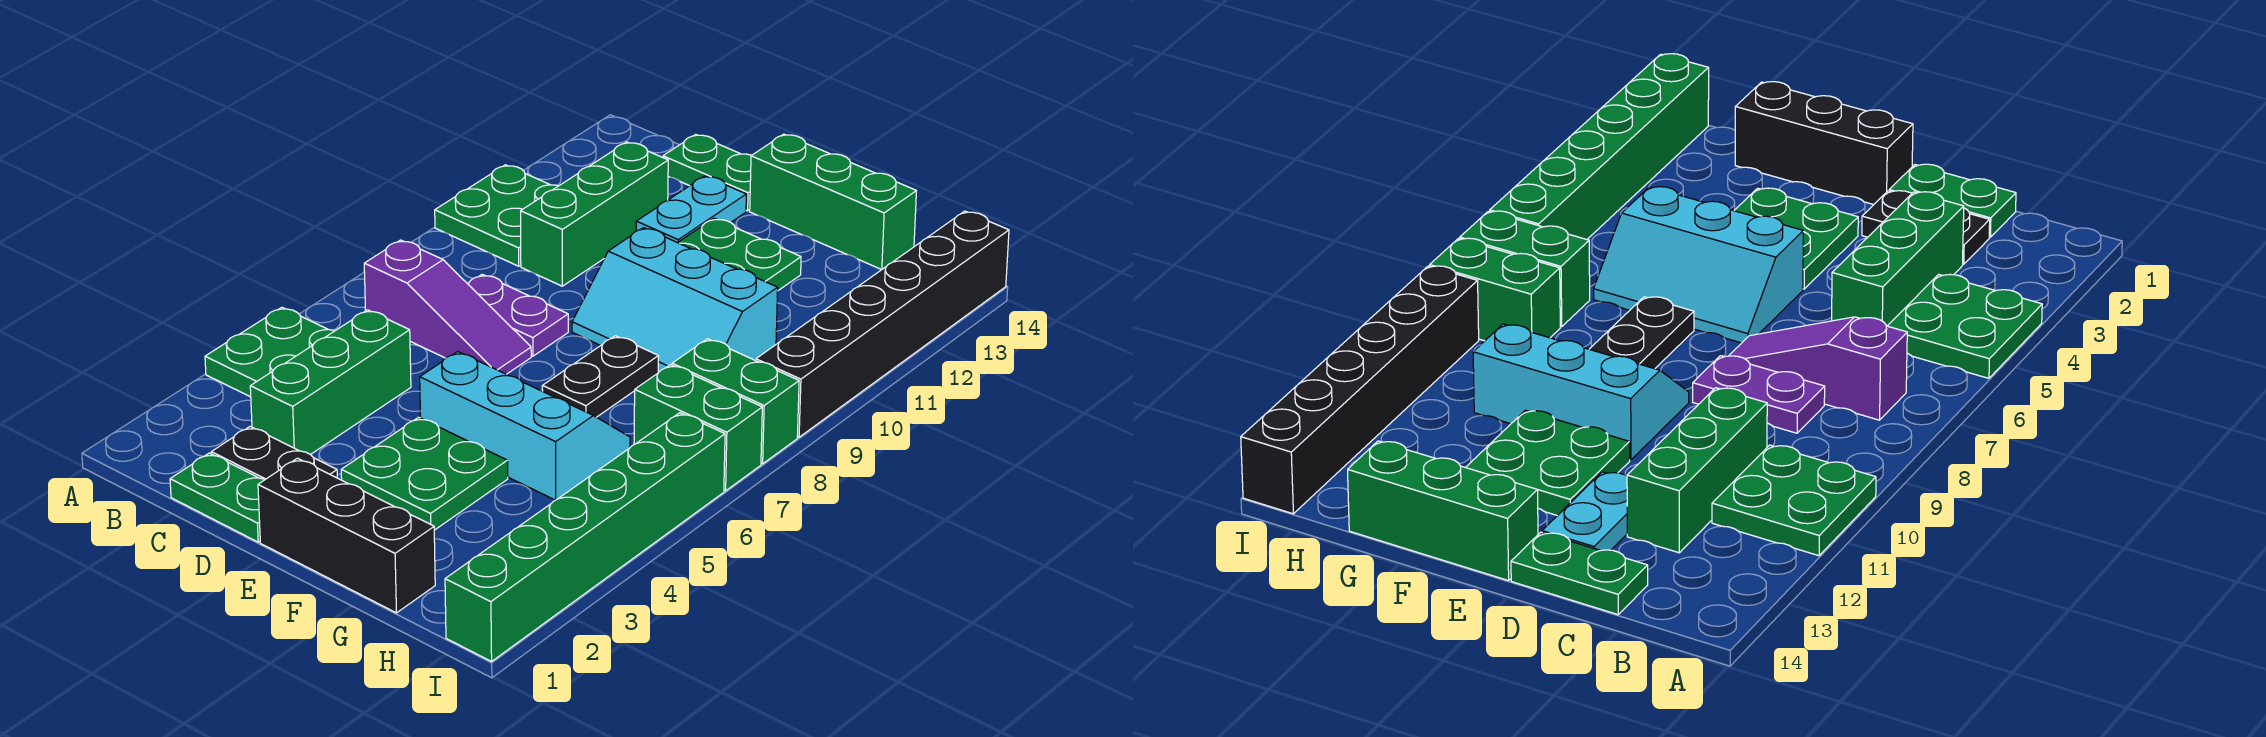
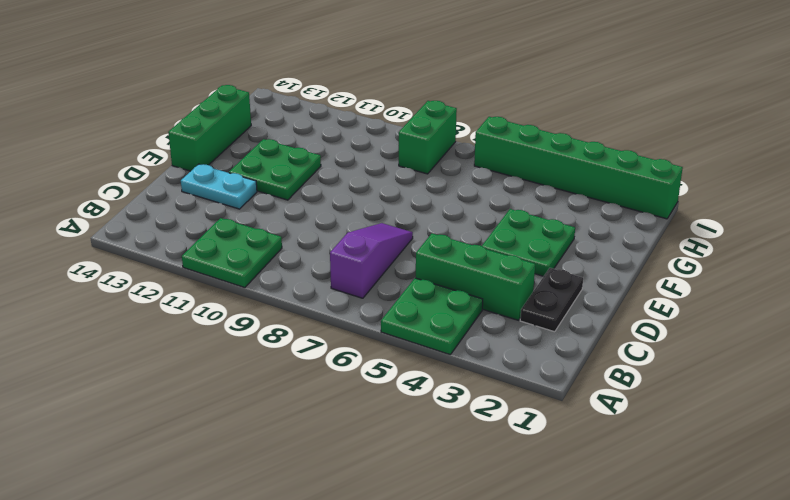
none -> green 1x2 plate [170,453,265,542]
none -> purple 1x2 plate [468,274,568,356]
none -> green 1x3 brick [521,142,668,286]

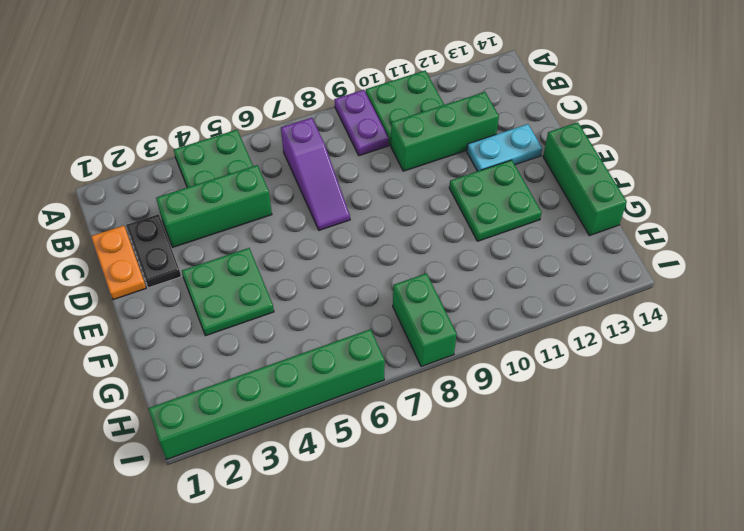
purple 1x2 plate [334,90,389,156] -> purple 1x2 plate moved to [468,274,568,356]
orange 1x2 plate [91,226,146,300] -> green 1x2 plate [170,453,265,542]
none -> green 1x2 plate [663,135,752,211]
none -> black 1x3 brick [258,458,435,613]
none -> cyan 2x3 slope [420,352,630,500]

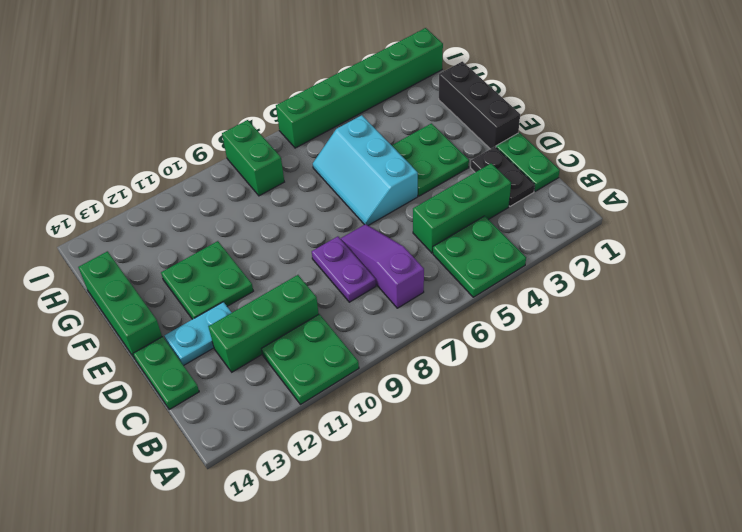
none -> cyan 2x3 slope [572,228,778,372]
none -> black 1x2 plate [542,336,659,417]
none -> green 1x2 brick [634,365,762,491]

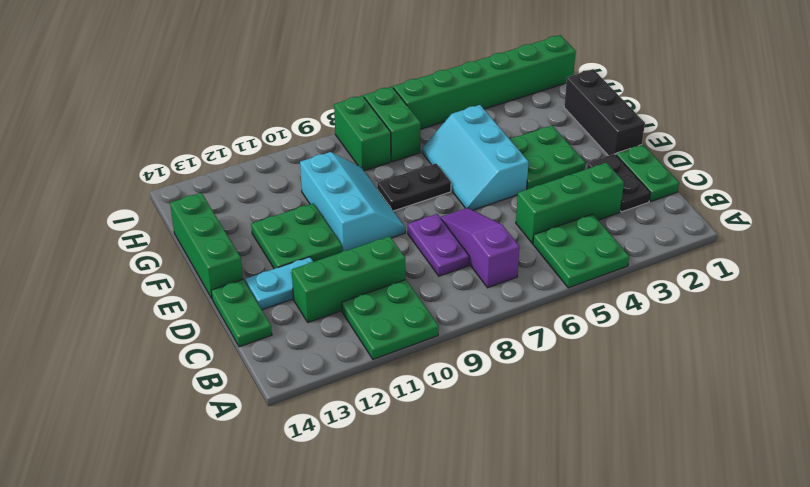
none -> black 1x6 brick [756,211,1009,437]

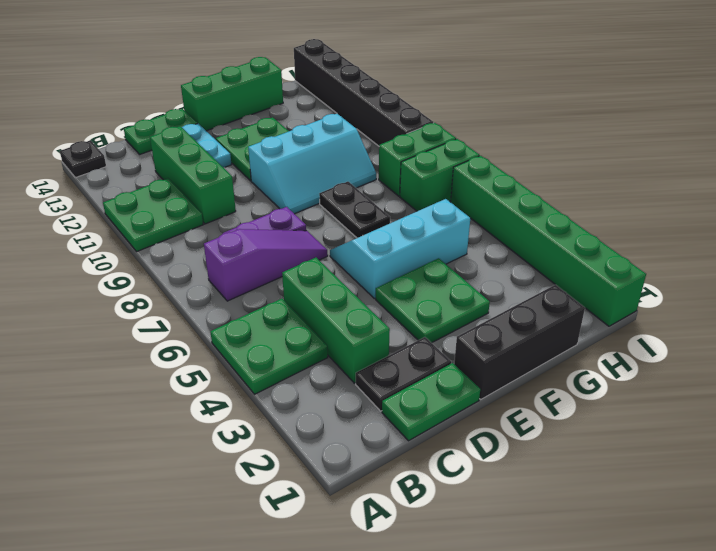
black 1x1 plate [60,140,106,178] -> none

